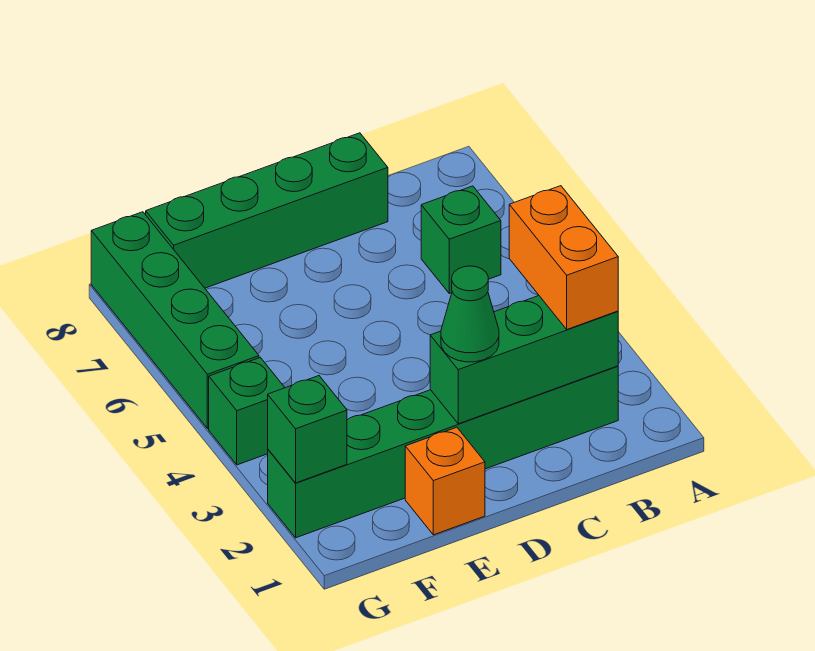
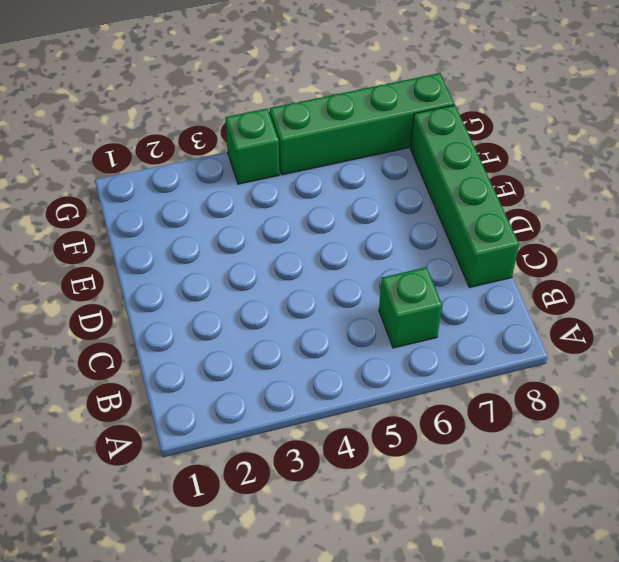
none -> green 1x6 brick [268,366,618,538]
none -> orange 1x1 brick [405,427,485,535]

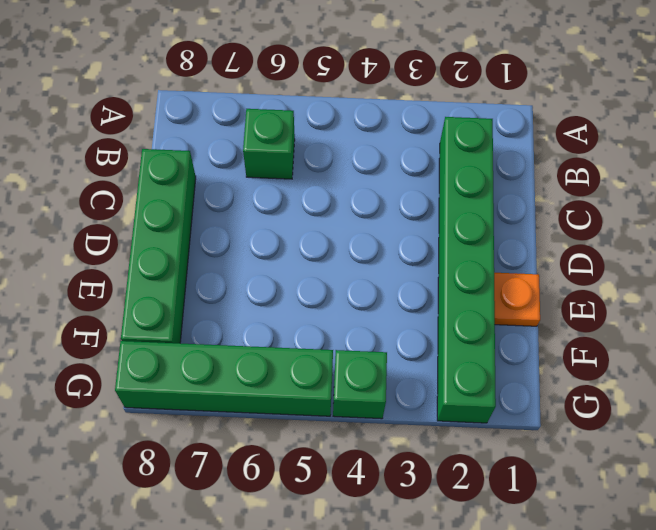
orange 1x1 plate [494,273,540,326] -> orange 1x1 brick [405,427,485,535]
none -> green 1x3 brick [430,296,618,424]
none -> green 1x1 brick [268,376,347,483]

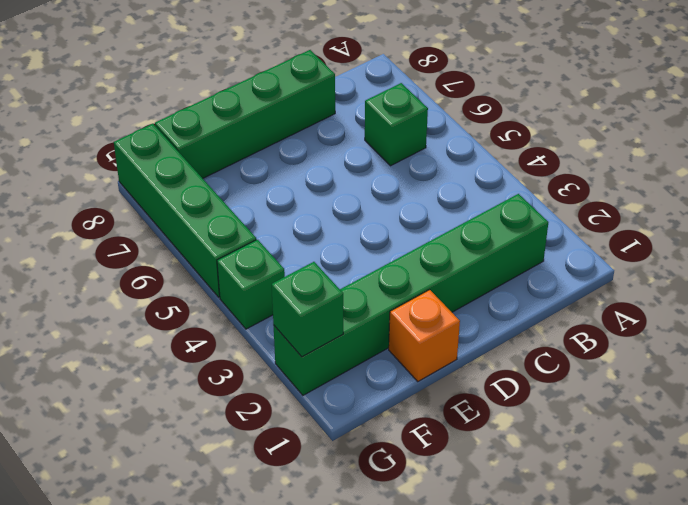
none -> green 1x3 brick [430,296,618,424]
none -> orange 1x2 brick [509,186,618,329]

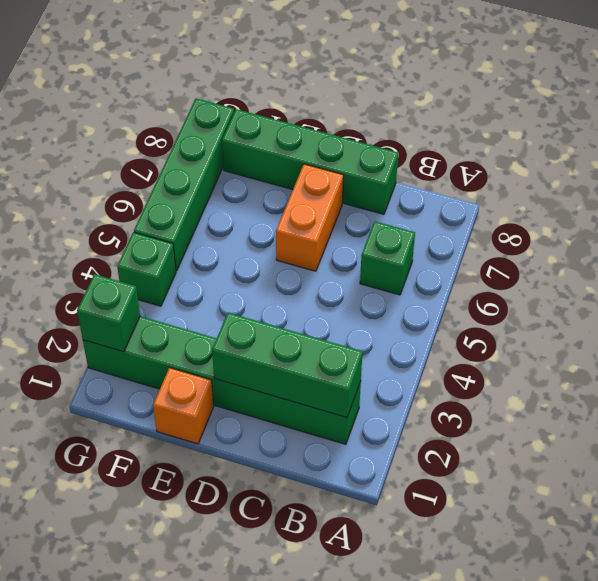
orange 1x2 brick [276,164,343,271] -> orange 1x2 brick moved to [509,186,618,329]
none -> green 1x1 cone [441,266,499,362]

